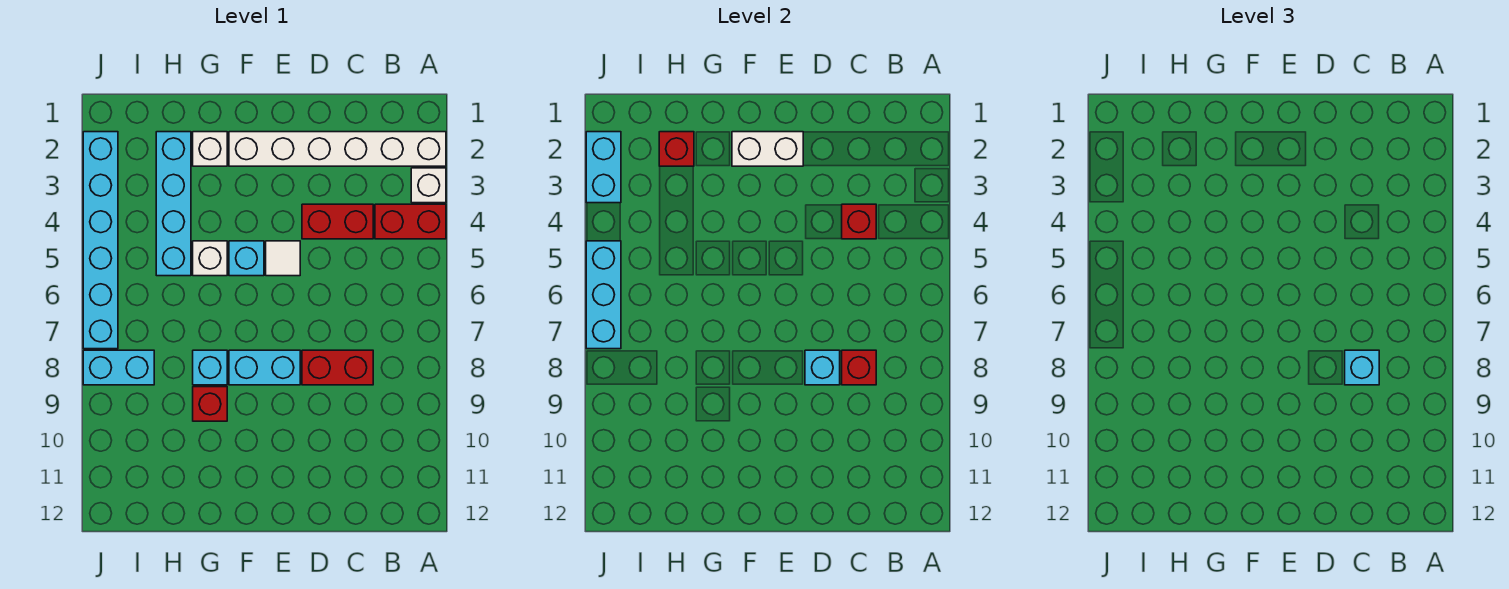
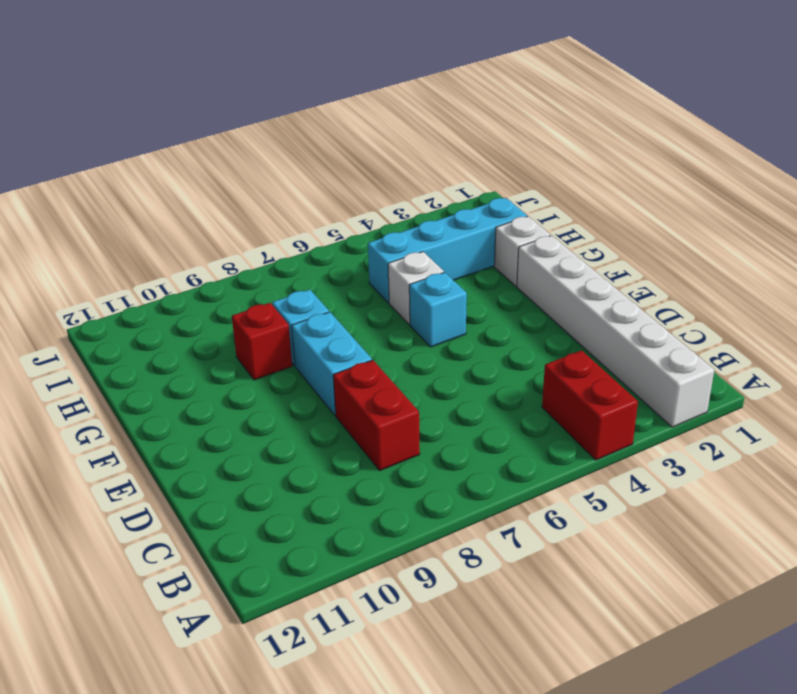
none -> white 1x1 brick [411,168,446,203]
none -> red 1x2 brick [302,204,373,239]
none -> white 1x1 tile [266,241,300,276]

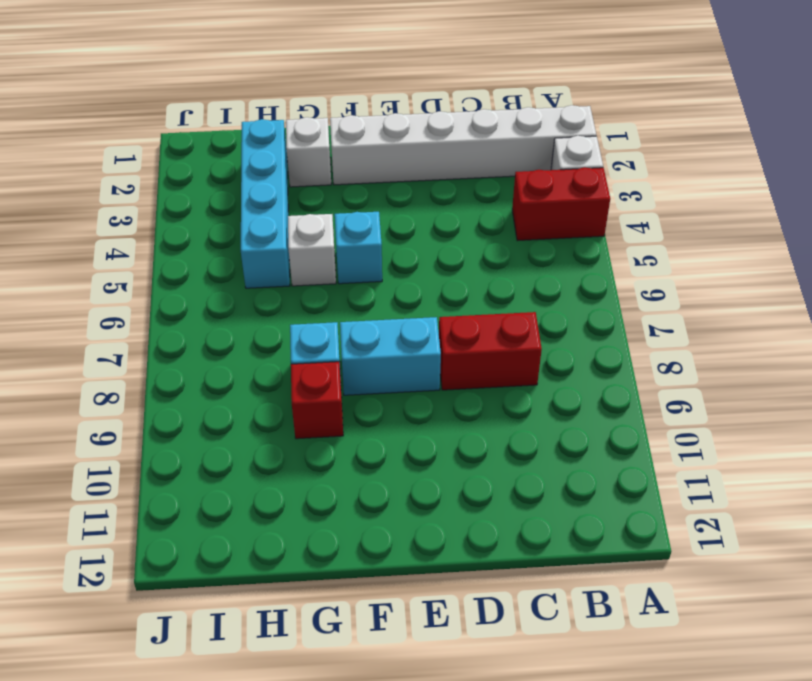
none -> red 1x2 brick [302,204,373,239]
none -> white 1x1 tile [266,241,300,276]
none -> cyan 1x2 brick [83,350,154,385]

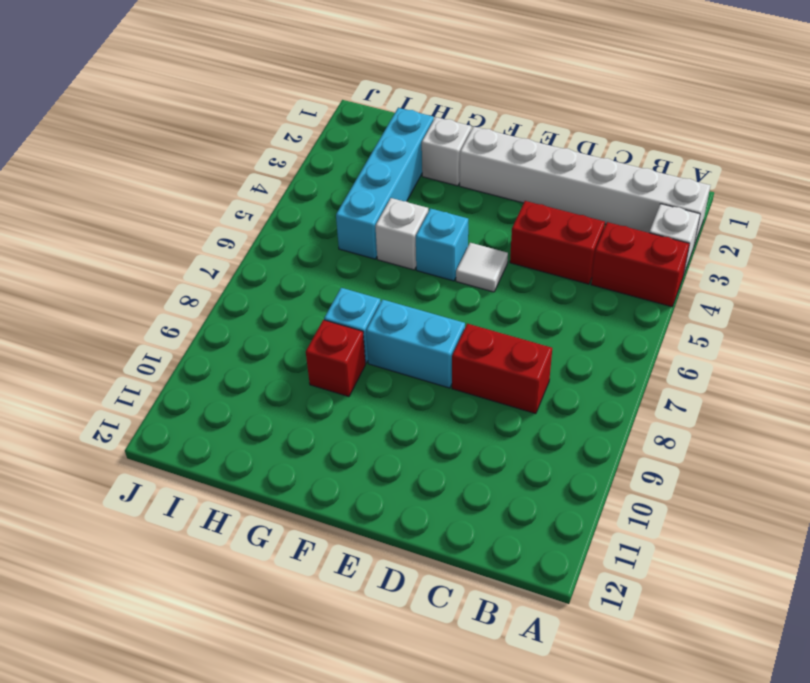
none -> cyan 1x2 brick [83,350,154,385]
none -> cyan 1x6 brick [83,132,118,349]
none -> red 1x1 brick [842,204,876,239]

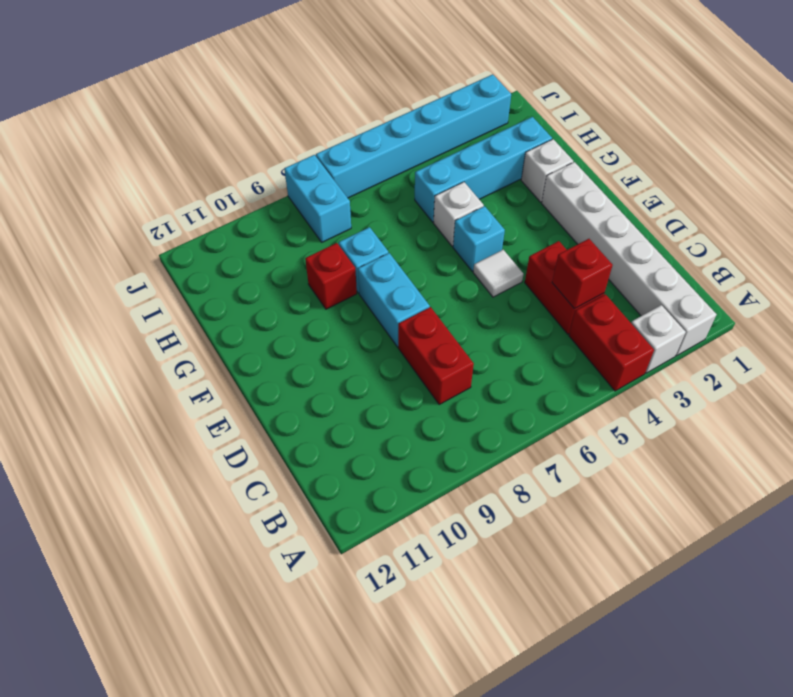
none -> red 1x1 brick [842,350,876,385]
none -> cyan 1x1 brick [805,350,840,385]
none -> white 1x2 brick [732,132,803,166]

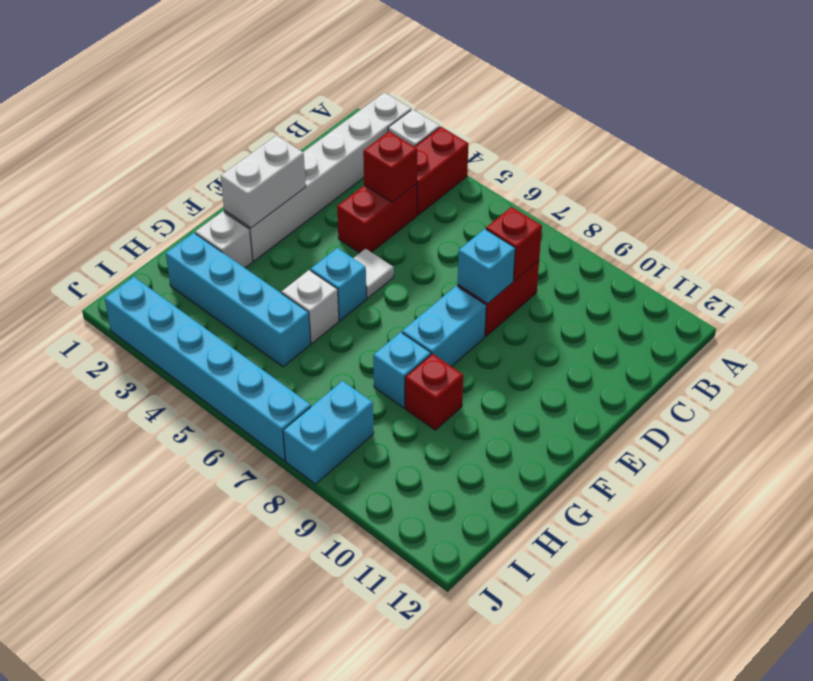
none -> red 1x1 brick [659,132,694,166]
none -> cyan 1x2 brick [586,132,621,203]
none -> cyan 1x3 brick [586,241,621,349]

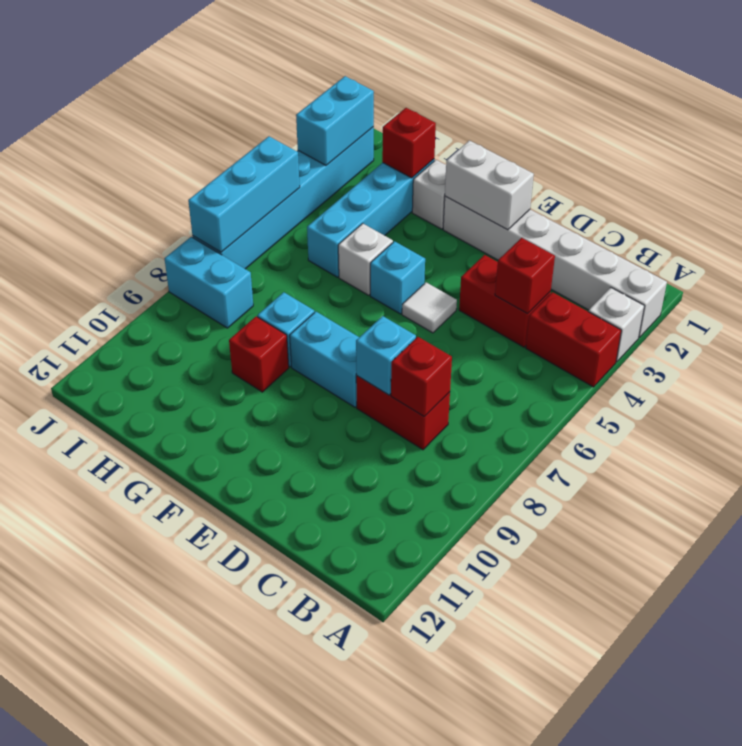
none -> cyan 1x1 brick [1345,350,1379,385]

